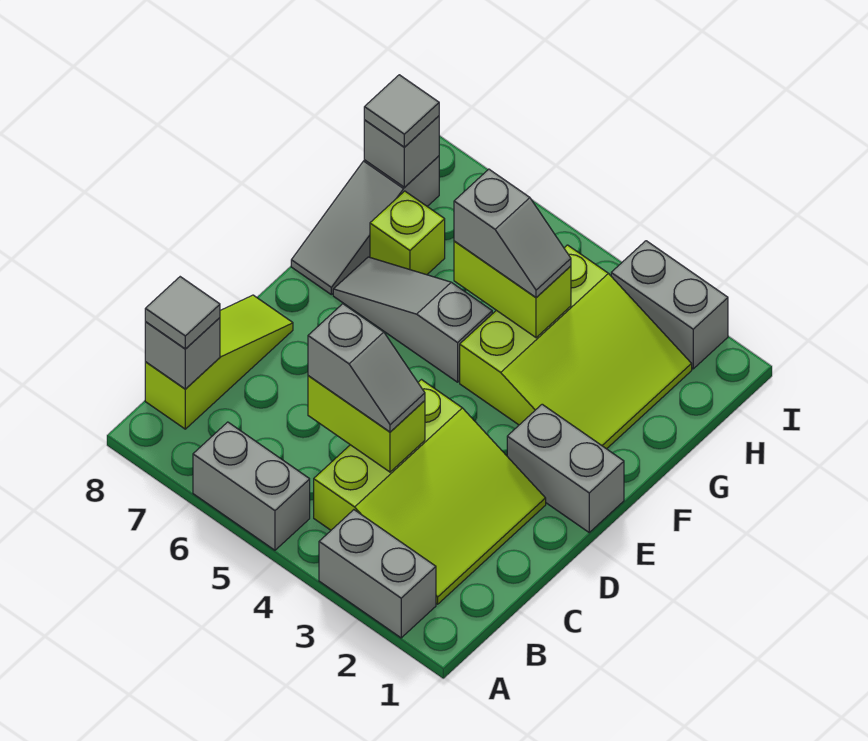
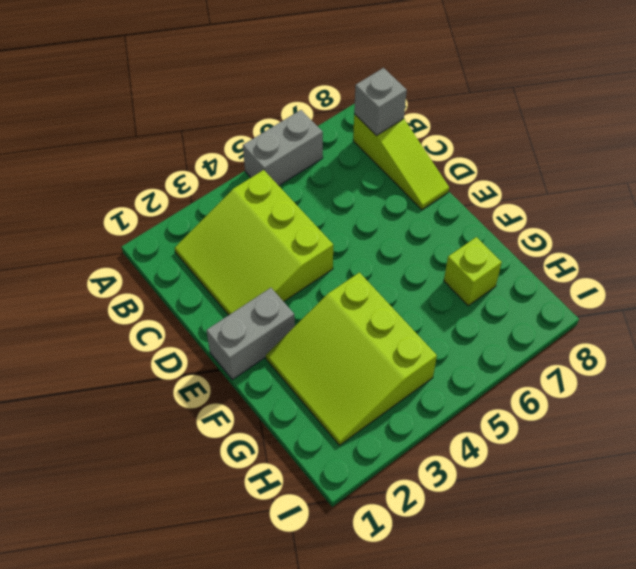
none -> grey 1x2 brick [319,510,436,638]
none -> grey 1x3 slope [333,257,492,382]
none -> grey 1x3 slope [291,156,439,295]

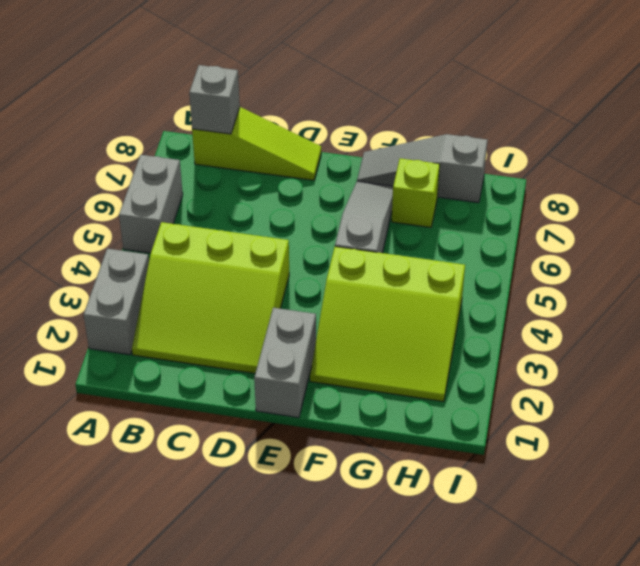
none -> grey 1x2 brick [611,241,728,369]
none -> lime 1x2 brick [308,376,425,472]
none -> lime 1x2 brick [454,241,571,338]

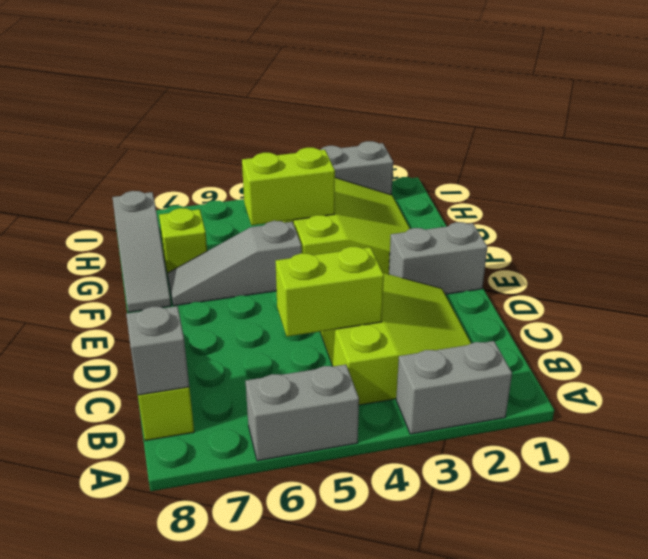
none -> grey 1x1 brick [364,116,439,187]
none -> grey 1x1 tile [145,277,220,349]
none -> grey 1x2 slope [308,304,425,432]

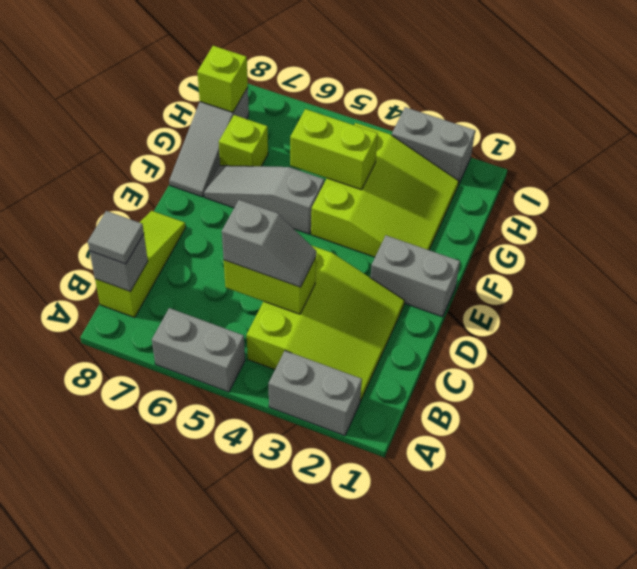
lime 1x1 brick [197,46,248,112] -> grey 1x1 brick [364,116,439,187]
none -> grey 1x2 slope [454,169,571,297]
none -> grey 1x1 tile [364,75,439,147]

